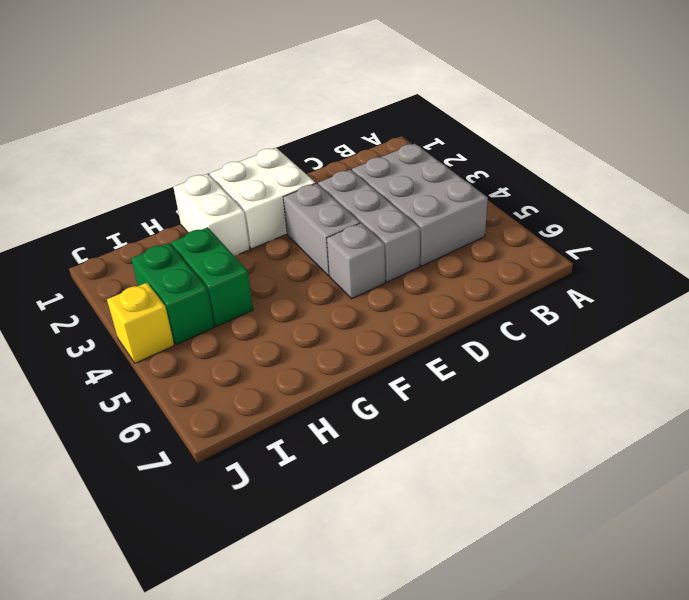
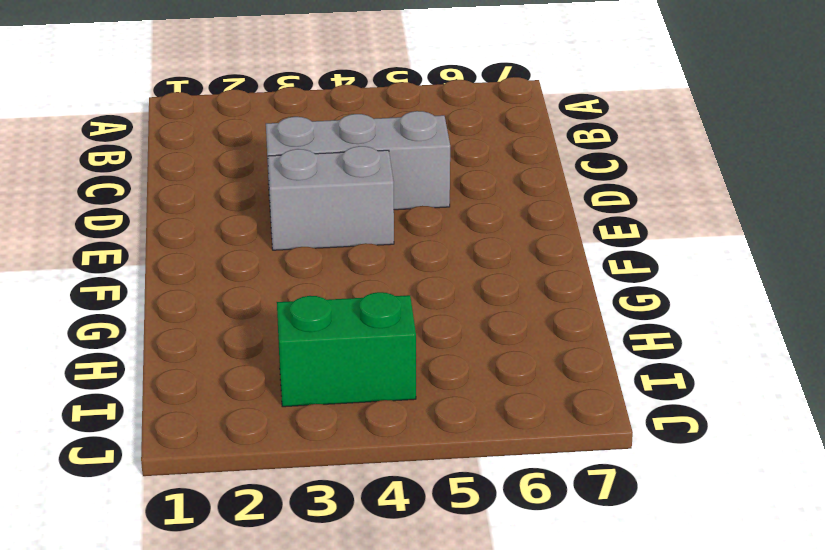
none -> grey 2x3 brick [352,144,488,266]
none -> white 2x2 brick [209,148,315,249]

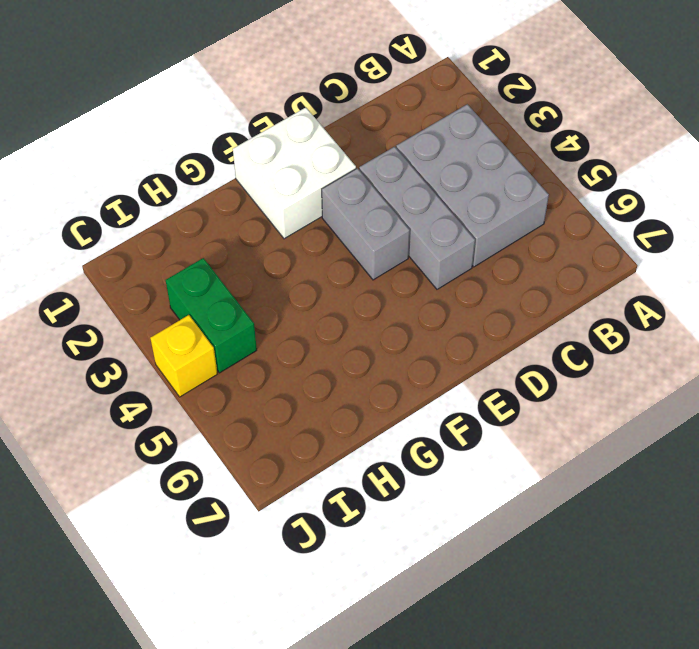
none -> grey 1x1 brick [327,223,385,299]
none -> white 1x2 brick [173,174,250,256]

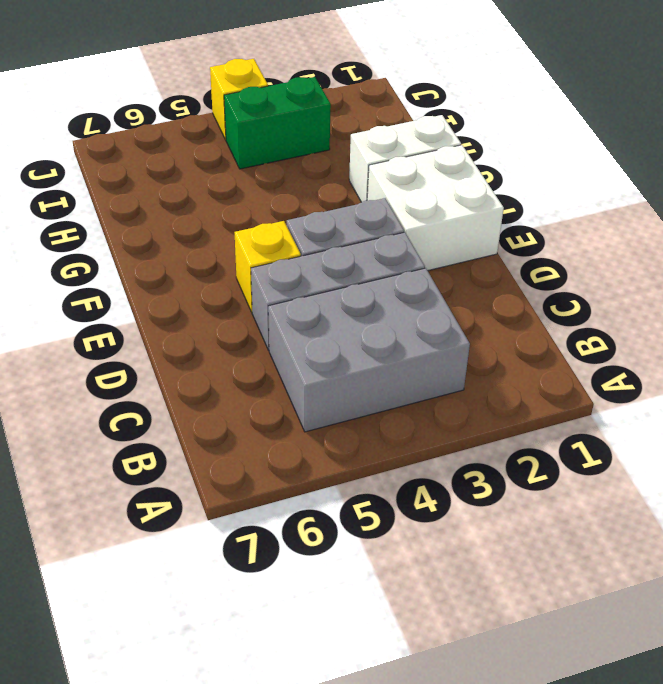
yellow 1x1 brick [235,221,301,312] -> grey 1x1 brick [327,223,385,299]
none -> green 1x2 brick [171,227,253,327]

